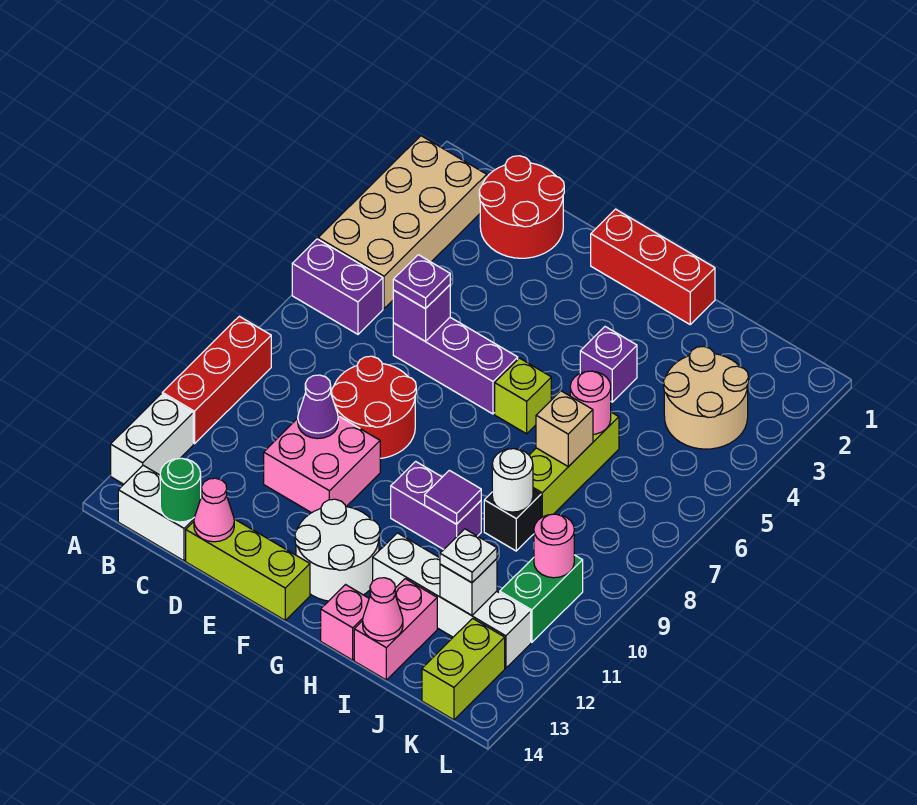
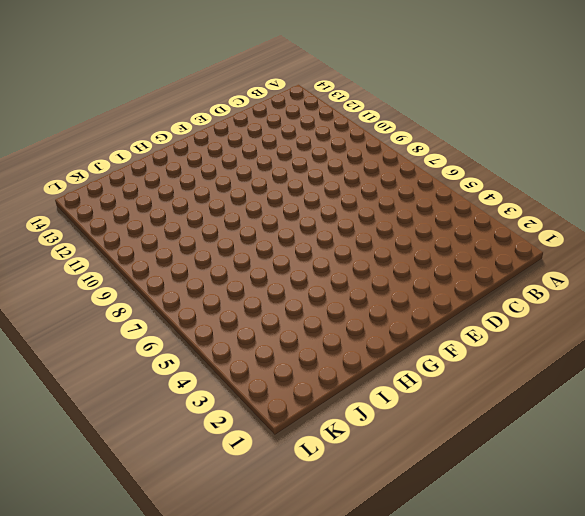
none -> tan 2x4 brick [318,136,487,309]
none -> purple 1x2 brick [292,239,383,334]
none -> red 1x3 brick [162,316,271,444]
none -> white 1x2 brick [111,394,193,484]

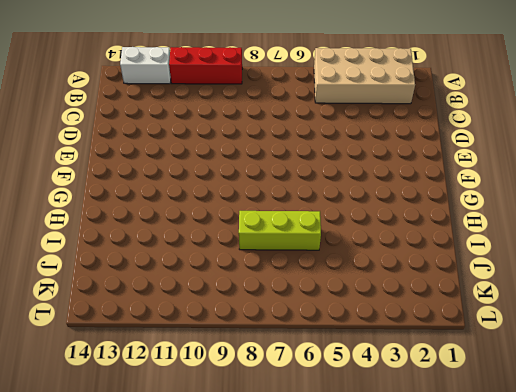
none -> purple 1x2 brick [292,239,383,334]
none -> white 1x2 brick [118,465,195,561]
none -> red 2x2 round brick [479,156,564,258]
none -> purple 1x3 brick [393,317,518,414]

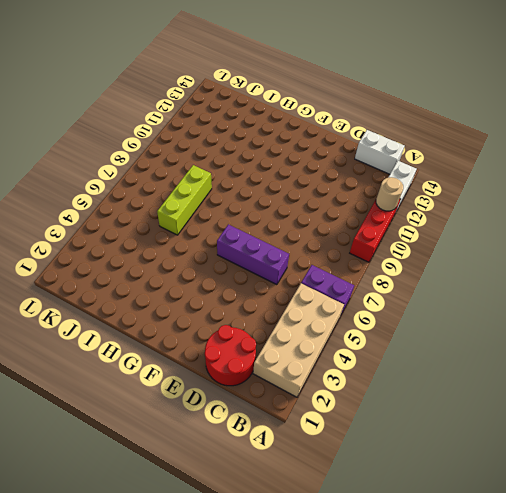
tan 1x1 round brick [376,177,403,211] -> none
none -> red 2x2 round brick [331,356,416,458]
none -> pink 2x2 brick [264,416,380,513]
none -> lime 1x3 brick [186,519,310,620]
none -> red 1x3 brick [591,209,715,324]

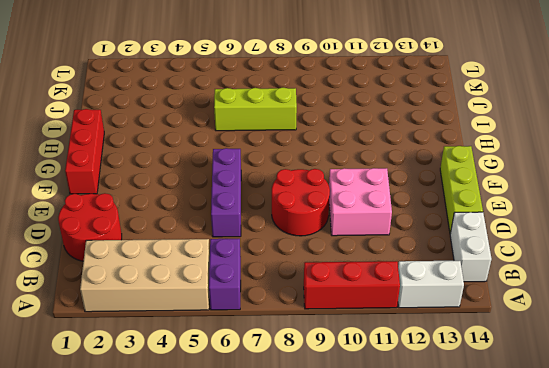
none -> white 2x2 round brick [295,499,380,601]
none -> lime 1x1 brick [495,358,551,434]
none -> purple 1x2 brick [391,461,481,549]
none -> purple 1x1 brick [580,327,637,402]

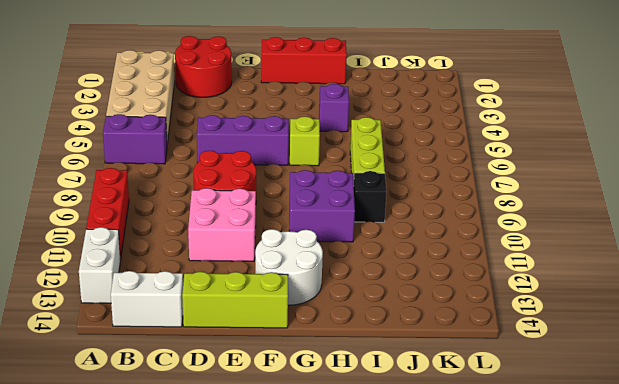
purple 2x2 brick [290,170,355,242] -> purple 1x2 brick [391,461,481,549]
none -> white 1x4 brick [373,533,531,668]
none -> pink 1x1 brick [321,585,369,660]
none -> pink 1x2 brick [354,579,437,680]
none -> tan 2x2 round brick [664,346,749,449]

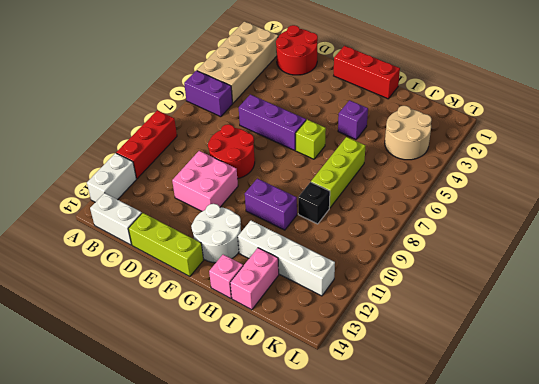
none -> green 1x2 brick [500,555,583,642]
none -> lime 1x2 brick [422,618,505,720]
none -> green 1x1 round brick [160,458,201,522]
none -> purple 1x1 brick [393,285,450,341]

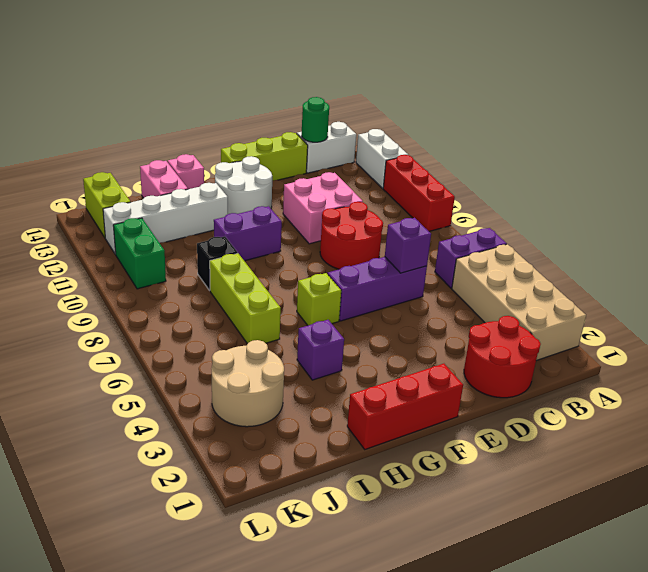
none -> purple 1x1 cone [298,375,338,439]
none -> pink 1x1 cone [194,478,234,542]
none -> purple 1x1 tile [425,470,481,524]
none -> pink 1x1 round brick [570,371,611,434]

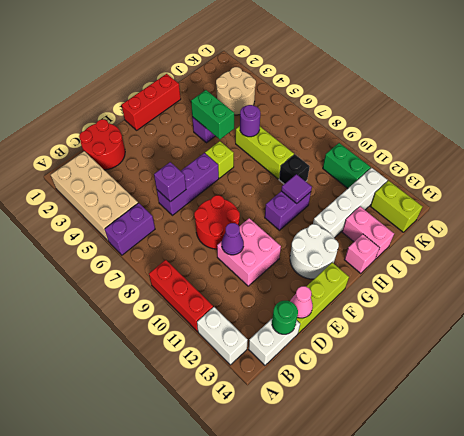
green 1x2 brick [191,90,234,139] -> none
purple 1x1 round brick [240,105,260,137] -> pink 1x1 round brick [570,371,611,434]
none -> tan 1x1 brick [536,391,593,467]
none -> white 1x1 round brick [492,449,533,512]
none -> pink 1x1 cone [363,578,403,641]
none -> white 1x1 brick [440,559,497,615]

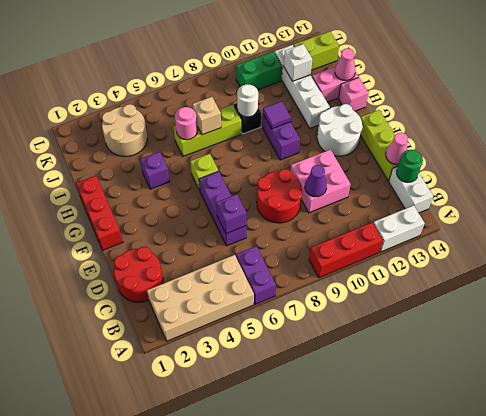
none -> pink 1x1 round brick [534,514,574,578]
none -> purple 1x1 plate [393,255,450,309]
none -> white 1x1 plate [440,529,497,583]

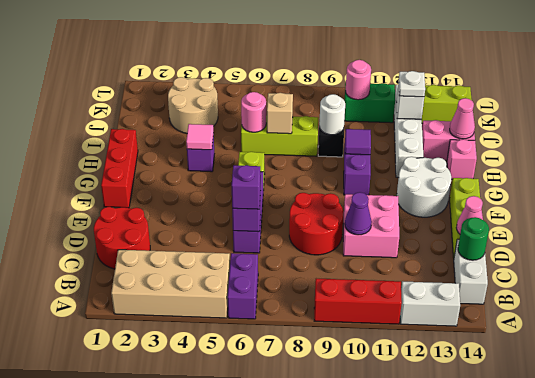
purple 1x1 brick [232,165,261,209] -> purple 1x1 plate [393,255,450,309]
pink 1x1 tile [186,124,214,150] -> none

